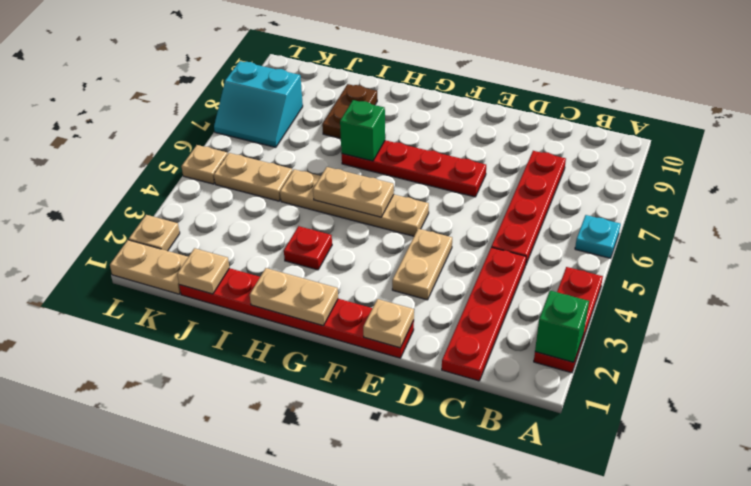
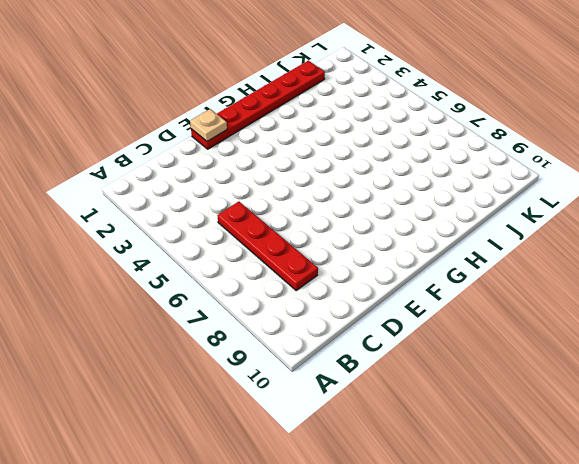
none -> red 1x3 plate [534,267,603,373]
none -> cyan 1x1 plate [575,215,621,258]
none -> red 1x4 plate [442,247,526,381]

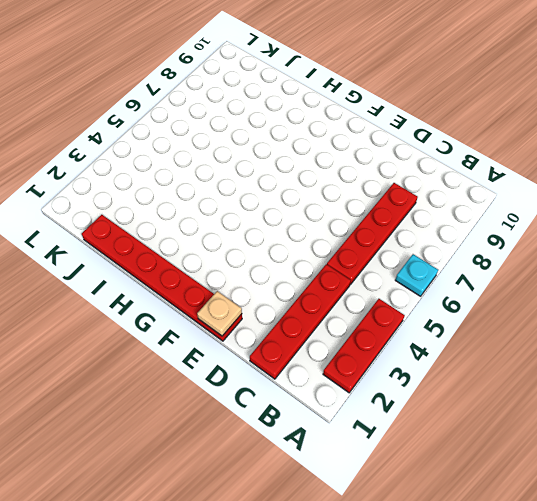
none -> tan 1x2 plate [392,229,452,300]
none -> red 1x4 plate [342,140,486,197]
none -> tan 1x4 plate [280,169,429,236]

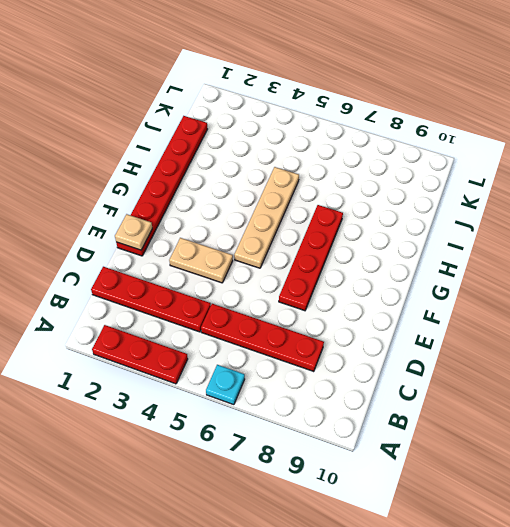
none -> red 1x1 plate [284,226,332,270]
none -> brown 1x2 plate [322,84,377,138]
none -> tan 1x2 plate [214,153,292,201]

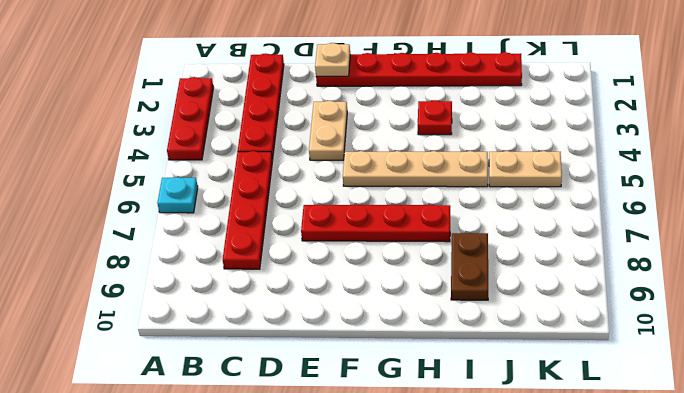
none -> tan 1x2 plate [110,240,188,294]
none -> cyan 2x2 slope [214,61,303,147]
none -> tan 1x1 plate [129,215,180,251]

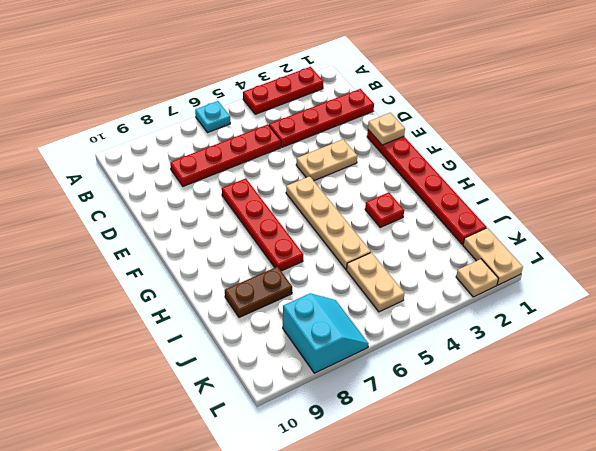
none -> tan 1x1 plate [181,145,227,184]
none -> green 1x1 brick [535,291,589,362]
none -> tan 1x2 plate [250,268,338,326]

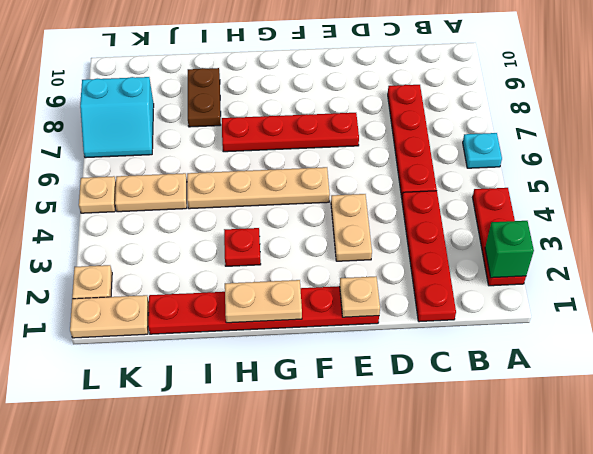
none -> tan 1x2 plate [313,167,394,217]
none -> green 1x1 brick [340,100,385,161]
none -> tan 1x1 plate [177,248,229,294]

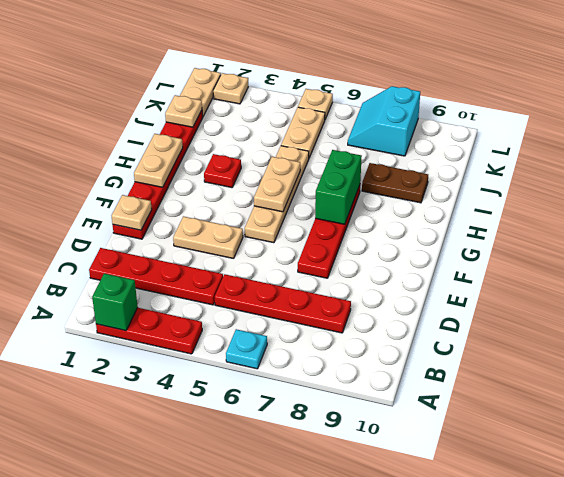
green 1x2 brick [315,150,362,224] -> green 1x1 brick [340,100,385,161]

